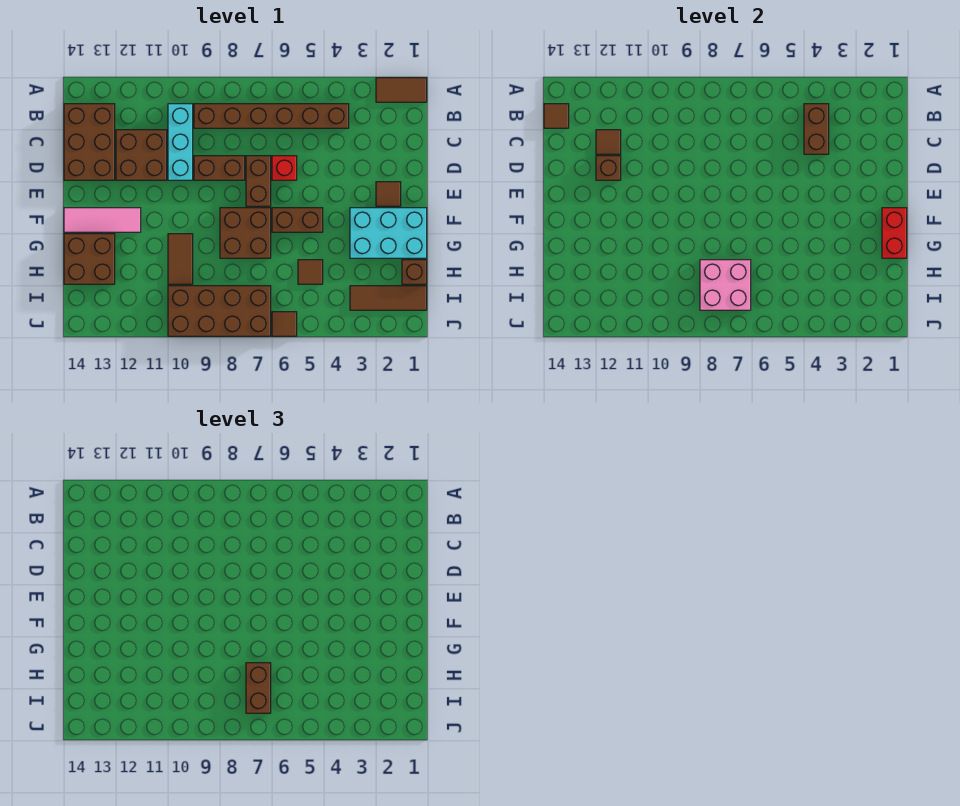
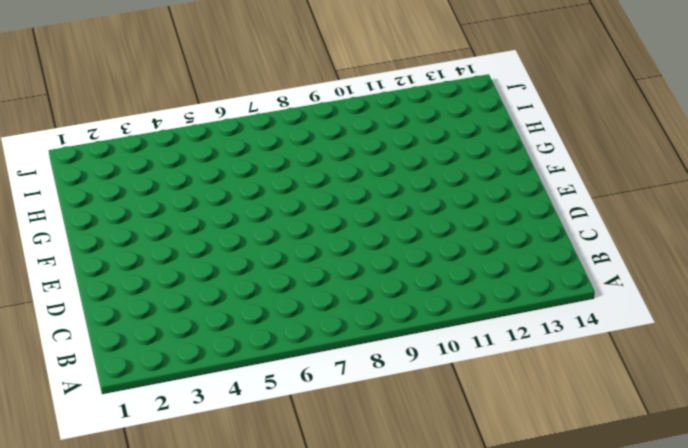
none -> brown 1x2 tile [376,78,427,102]
none -> brown 1x6 brick [194,104,349,128]
none -> cyan 1x3 brick [168,104,193,180]

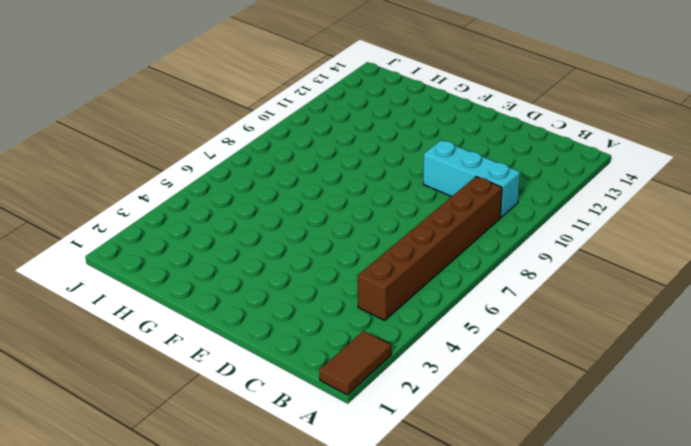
none -> brown 2x3 brick [64,104,115,180]
none -> brown 2x2 brick [116,130,167,180]
none -> red 1x1 brick [272,156,297,180]

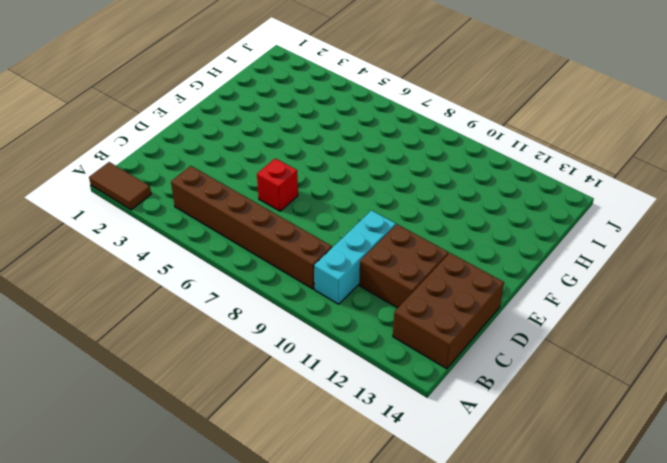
none -> brown 1x2 brick [246,156,271,206]
none -> brown 1x2 brick [194,156,245,180]
none -> brown 1x1 tile [376,182,401,206]

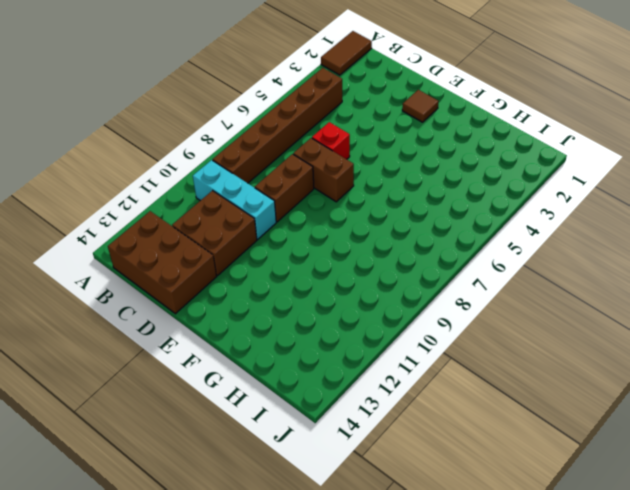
none -> cyan 2x3 brick [350,208,427,258]
none -> brown 1x2 brick [272,208,323,232]
none -> brown 2x2 brick [220,208,271,258]

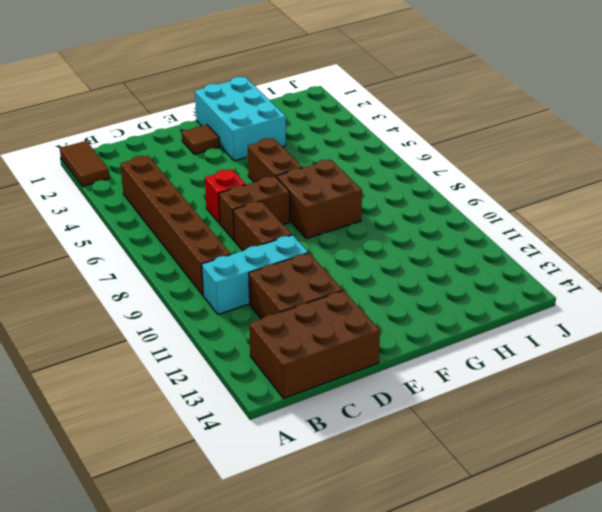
none -> pink 1x3 tile [64,208,141,232]
none -> brown 1x2 tile [168,234,193,284]
none -> brown 2x2 brick [64,234,115,284]

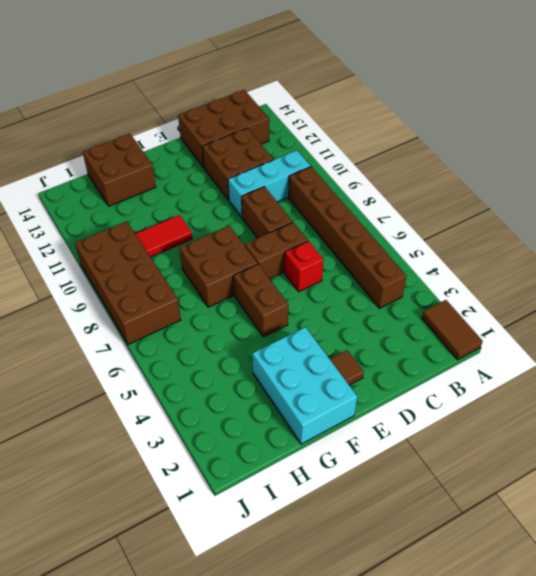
red 1x2 tile [136,215,192,257] -> brown 1x2 tile [168,234,193,284]
none -> pink 1x3 tile [64,208,141,232]
none -> brown 1x1 brick [402,260,427,284]
none -> brown 1x1 tile [298,260,323,284]

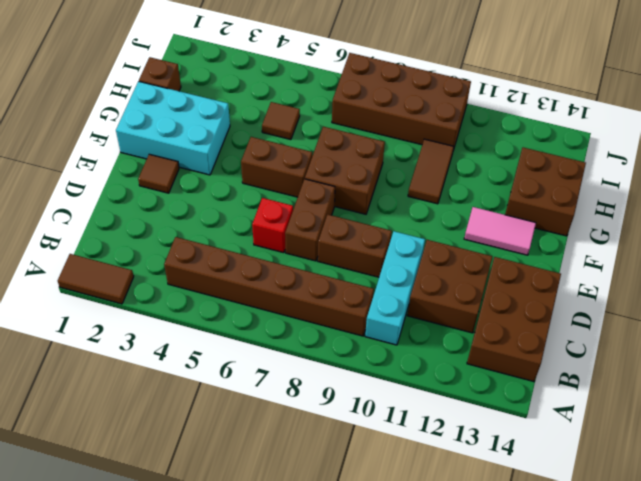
pink 1x2 tile [464,207,536,255] -> pink 1x3 tile [64,208,141,232]
none -> brown 1x3 tile [350,286,427,310]
none -> brown 1x1 tile [272,312,297,336]
none -> brown 1x2 brick [804,104,829,154]

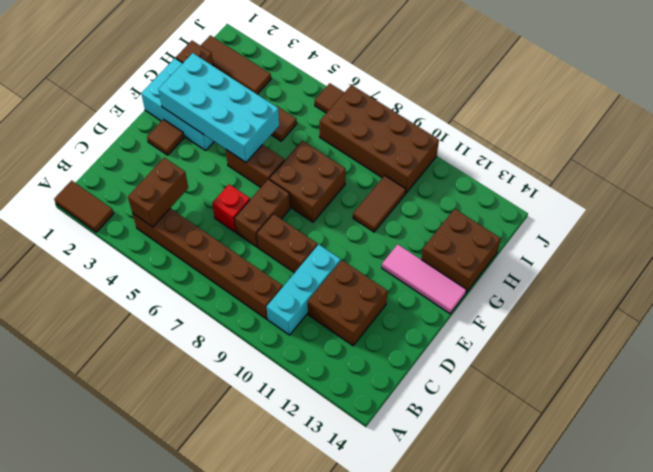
cyan 2x4 brick [158,53,279,162] -> none
none -> brown 2x3 brick [64,104,115,180]
none -> brown 1x1 tile [544,104,569,128]
none -> brown 1x1 tile [596,130,621,154]

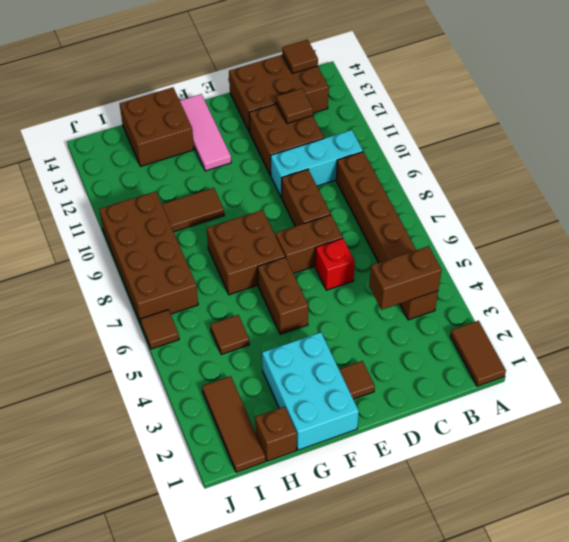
none -> brown 1x1 brick [596,156,621,180]
none -> red 1x2 brick [882,208,907,258]
none -> pink 2x2 brick [700,260,751,310]

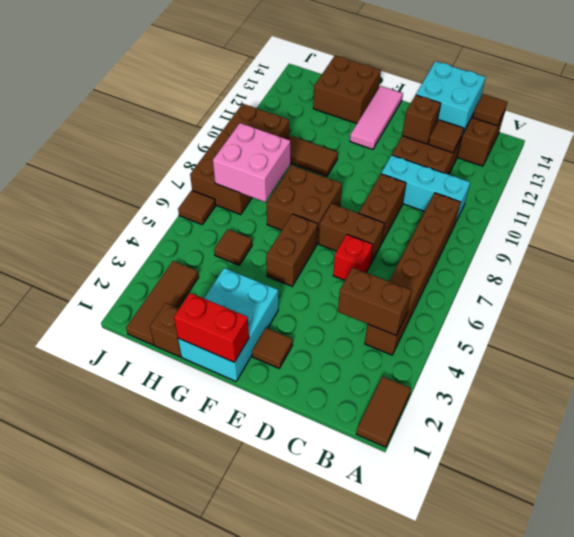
cyan 2x2 brick [416,61,486,133] -> none
none -> brown 1x2 brick [246,663,271,713]

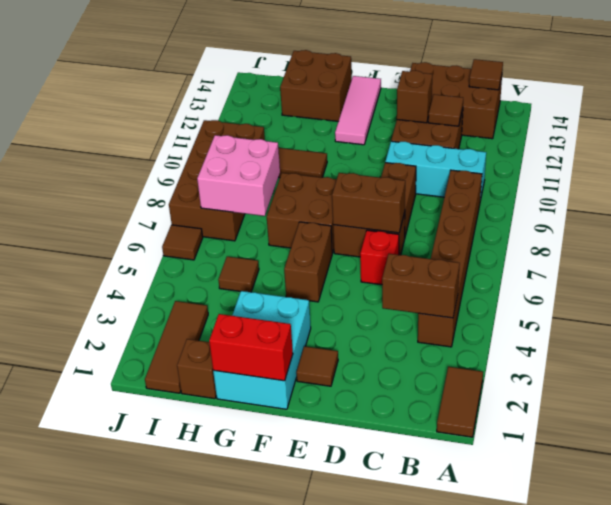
brown 1x2 brick [332,173,405,233] -> brown 1x2 brick moved to [246,663,271,713]

